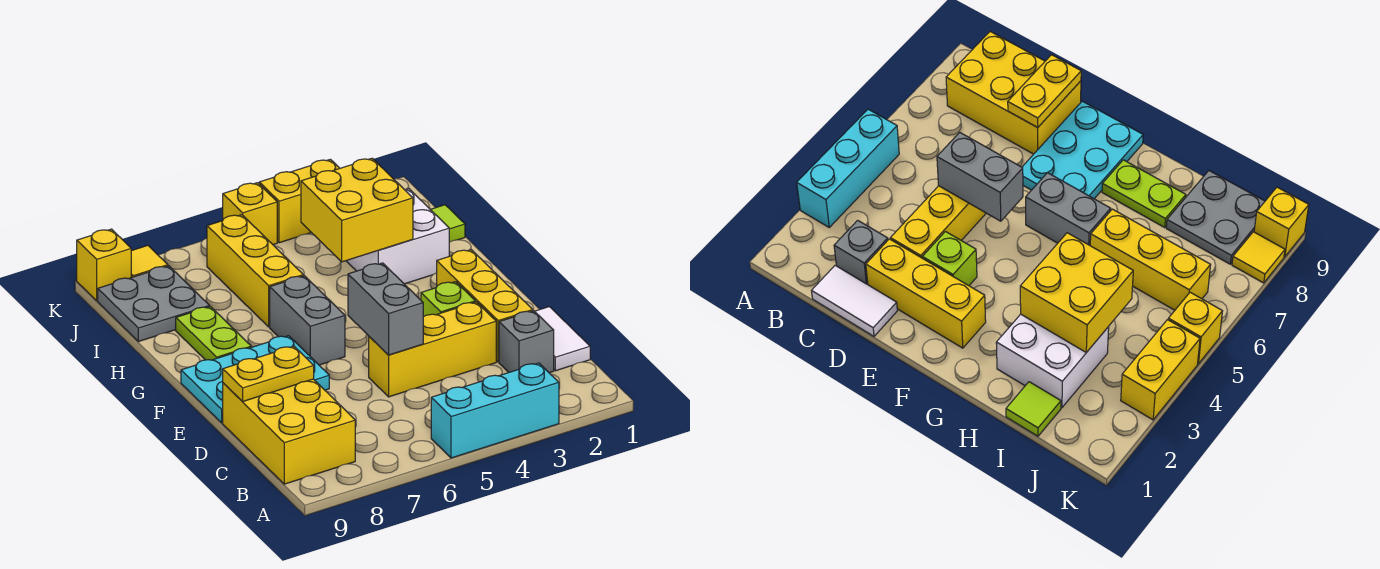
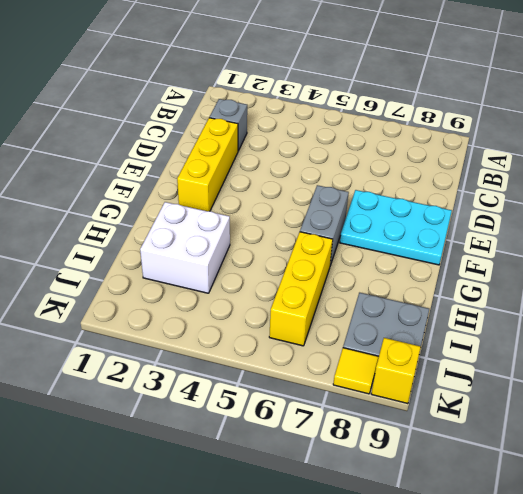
none -> cyan 1x3 brick [431,363,559,458]
none -> yellow 2x3 brick [223,379,355,484]
none -> white 1x2 tile [535,307,590,371]

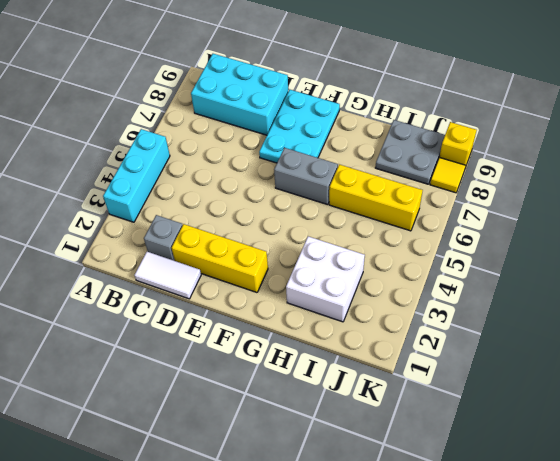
cyan 2x3 brick [191,54,288,135] -> yellow 2x3 brick [223,379,355,484]
none -> yellow 1x3 brick [369,302,496,397]
none -> lime 1x1 brick [421,282,475,317]
none -> lime 1x2 plate [176,307,251,360]

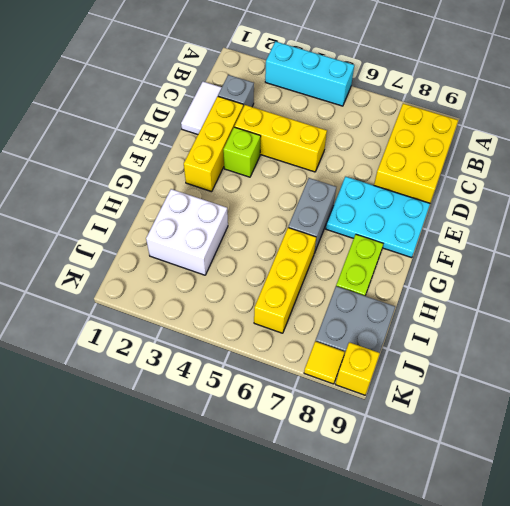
none -> lime 1x1 tile [430,205,465,242]
none -> yellow 1x2 brick [259,159,340,243]
none -> yellow 1x1 brick [223,183,277,245]

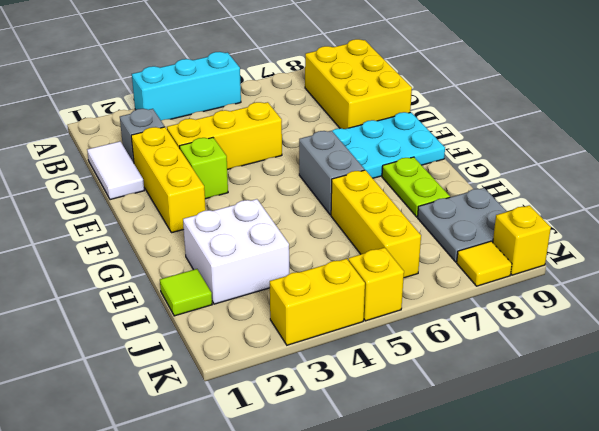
none -> grey 1x2 brick [348,263,423,355]
none -> yellow 1x2 plate [223,346,314,402]
none -> yellow 2x2 brick [301,158,413,262]

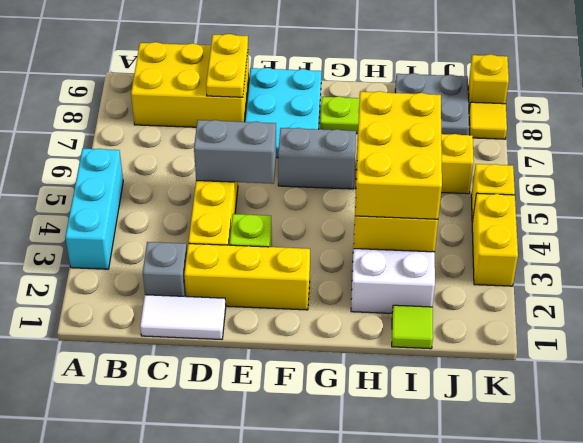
yellow 2x3 brick [355,91,442,219] -> none

